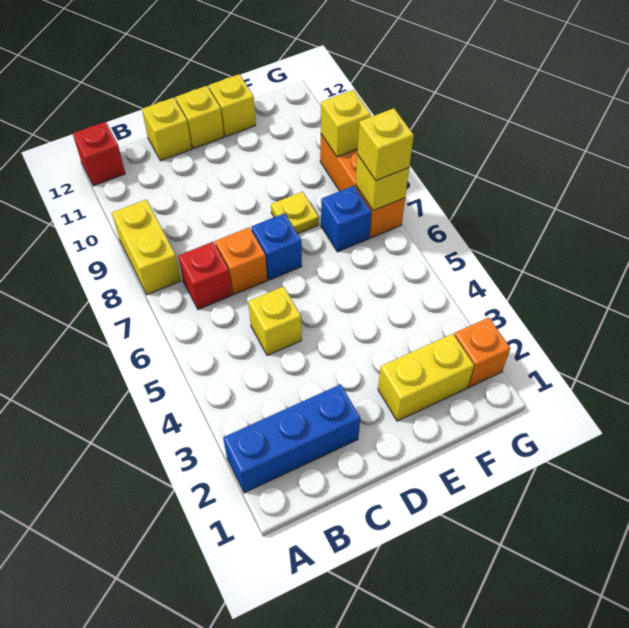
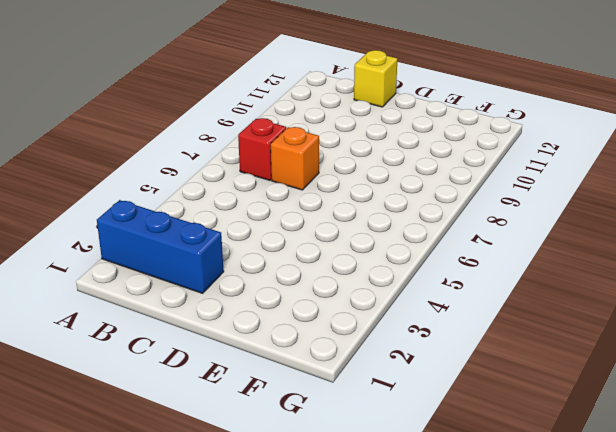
none -> yellow 1x2 brick [112,200,181,295]
none -> red 1x1 brick [73,122,125,186]
none -> yellow 1x1 brick [248,286,302,356]

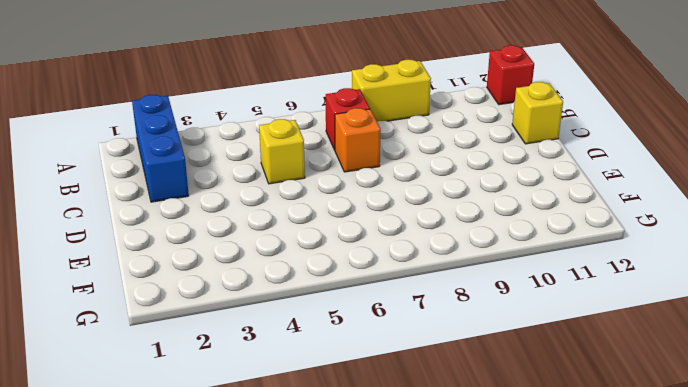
none -> blue 1x1 brick [251,213,302,280]
none -> yellow 1x1 brick [176,86,224,149]
none -> yellow 1x2 brick [378,334,474,421]

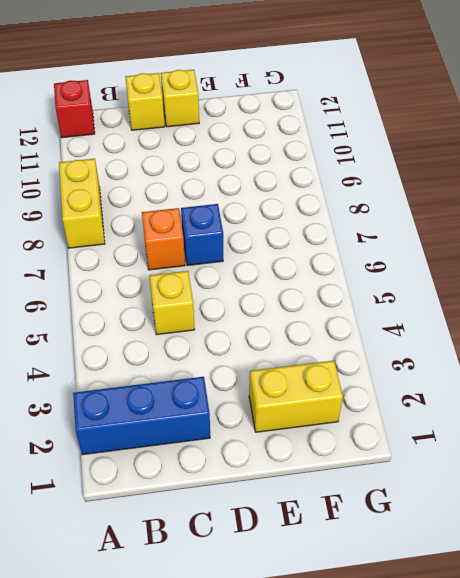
none -> red 1x1 brick [178,242,232,309]
none -> yellow 1x1 plate [271,192,319,234]
none -> yellow 1x1 brick [209,74,256,136]

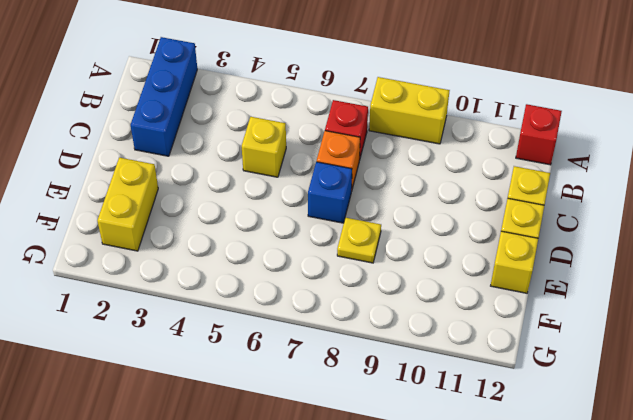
none -> blue 1x1 brick [321,186,371,252]
none -> orange 1x1 brick [454,317,510,387]
none -> orange 1x3 brick [320,134,405,238]

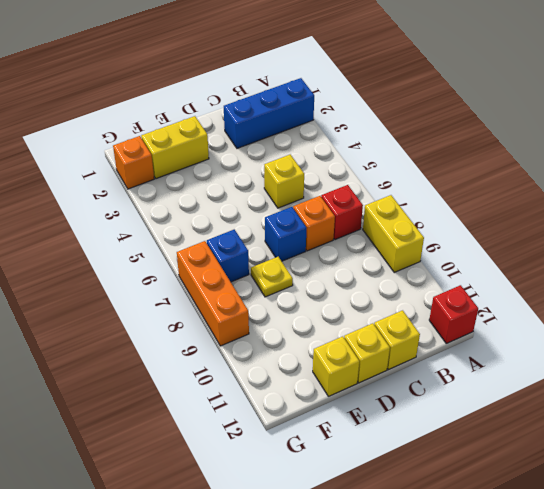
none -> yellow 1x1 brick [356,155,409,211]
none -> yellow 1x1 brick [321,90,371,157]
none -> yellow 1x1 brick [357,108,414,181]

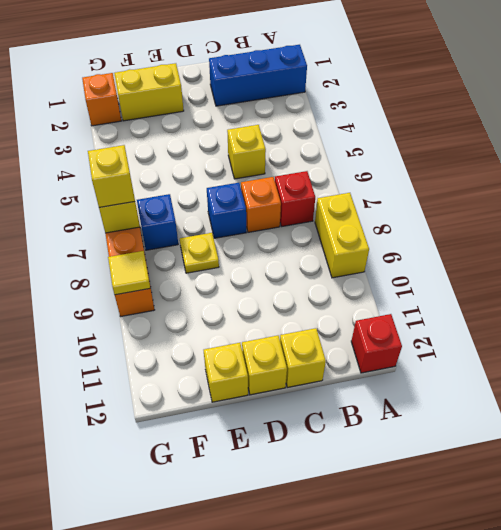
yellow 1x1 tile [108,251,150,295] -> yellow 1x1 brick [321,90,371,157]

